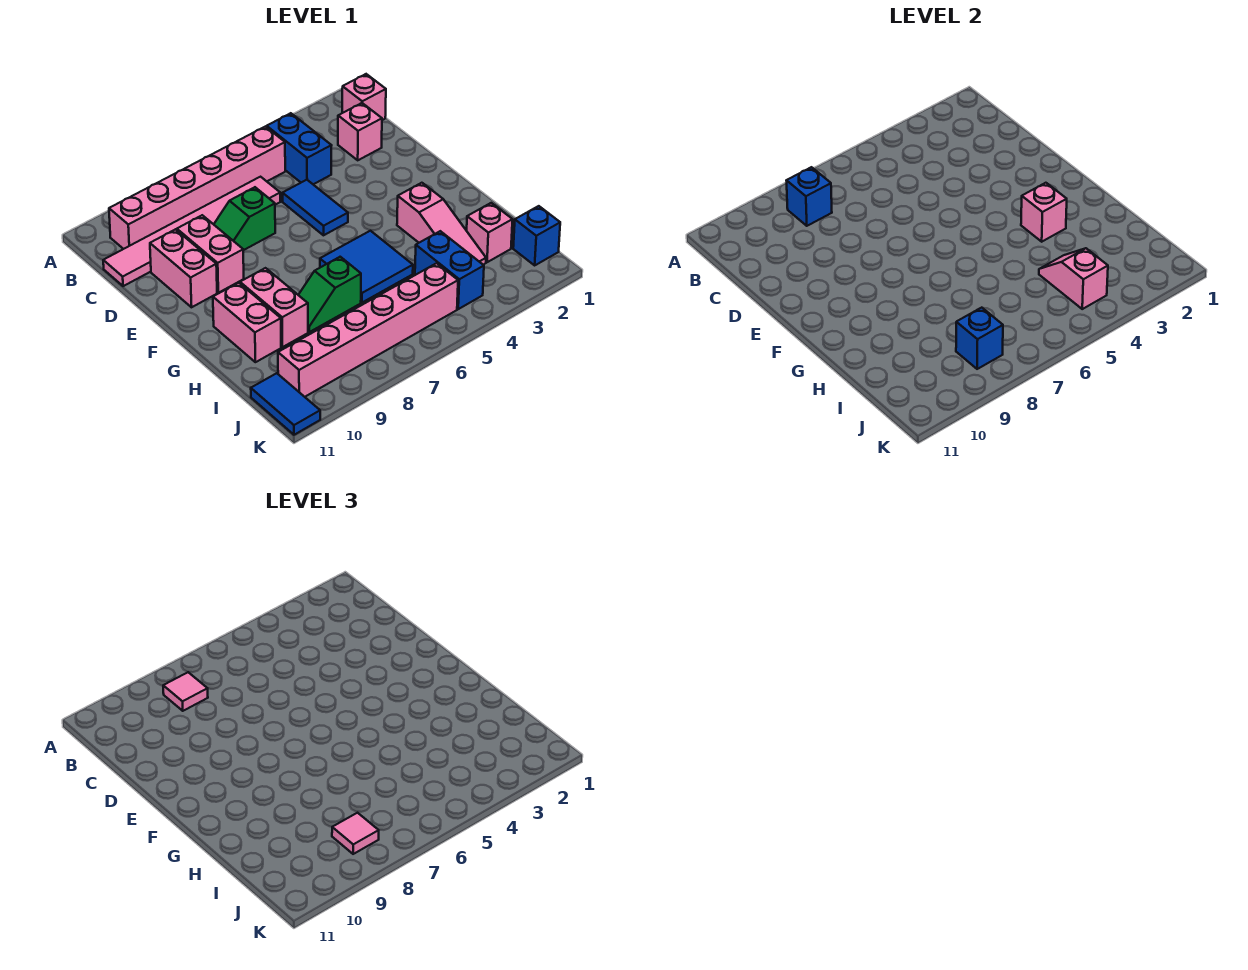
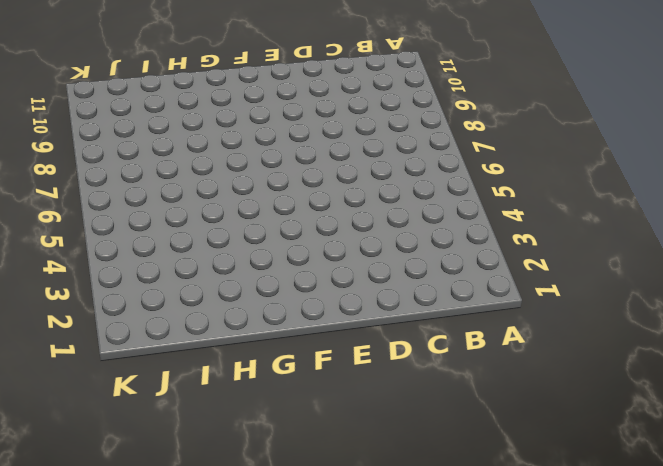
none -> pink 1x1 brick [342,74,386,120]
none -> blue 1x2 brick [267,113,332,185]
none -> pink 1x6 brick [109,127,285,249]

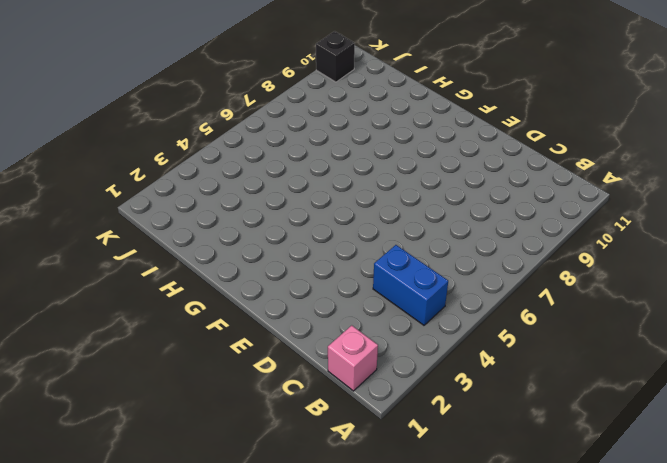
black 1x1 brick [316,31,355,82] -> none
none -> pink 1x6 brick [109,127,285,249]
none -> pink 1x1 brick [338,103,382,160]
none -> pink 1x6 tile [103,177,280,286]

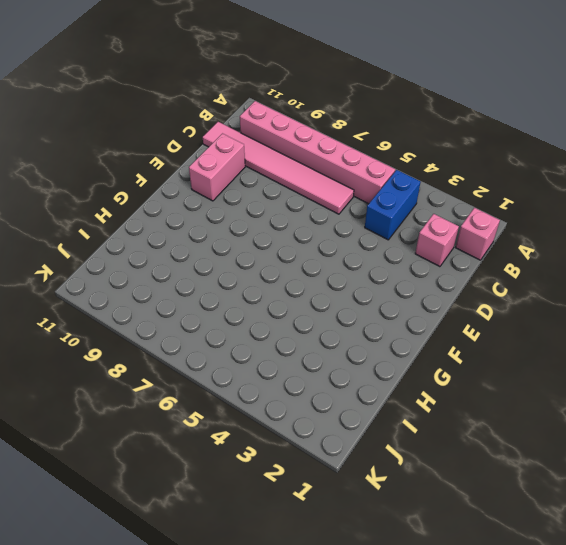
none -> blue 1x2 tile [282,180,348,235]
none -> green 1x2 slope [214,187,275,250]
none -> pink 1x2 brick [177,215,244,293]

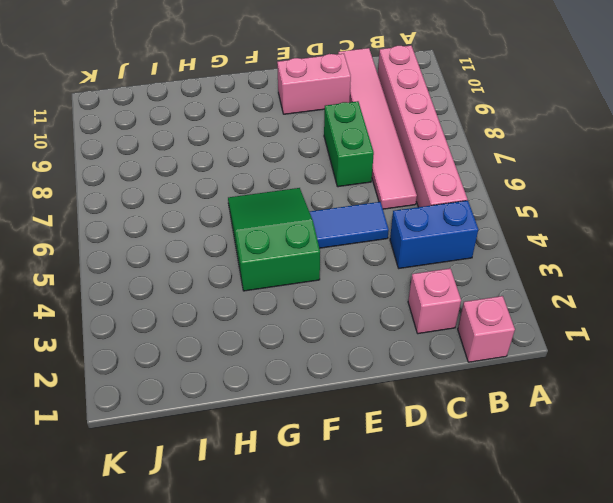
green 1x2 brick [324,101,374,187] -> green 1x2 slope [214,187,275,250]
green 2x3 slope [228,188,320,291] -> blue 2x2 tile [320,231,413,303]
none -> pink 1x2 brick [177,215,244,293]
none -> pink 1x3 slope [397,183,486,265]
none -> pink 1x2 brick [240,268,308,347]

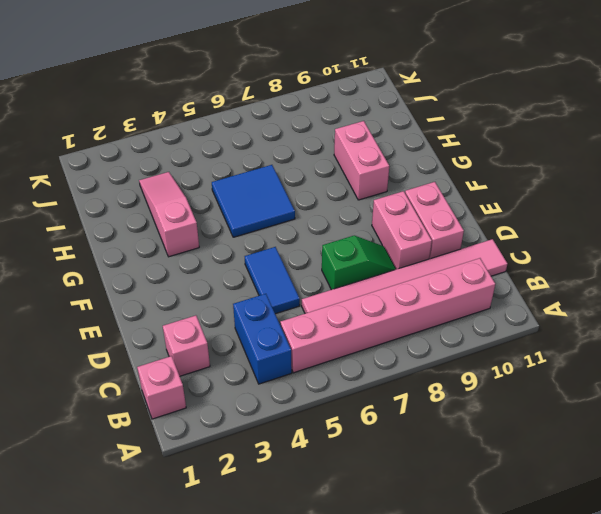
none -> pink 1x2 brick [213,283,281,362]
none -> green 1x2 slope [299,257,361,332]
none -> pink 1x1 brick [467,203,513,262]

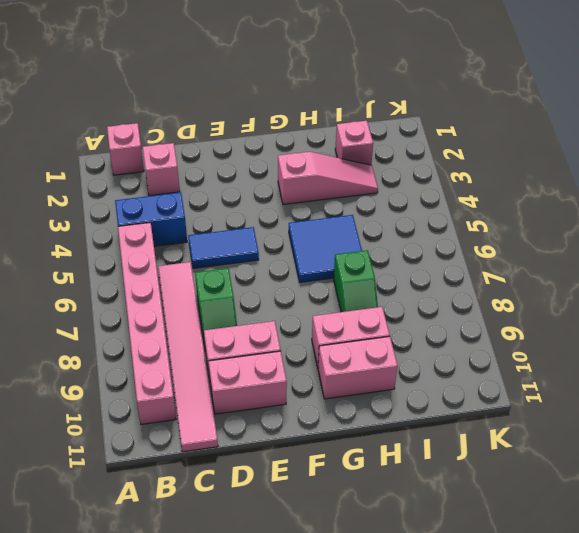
none -> blue 1x2 brick [415,231,484,309]
none -> blue 1x1 brick [513,206,560,265]
none -> pink 1x6 brick [278,263,458,397]

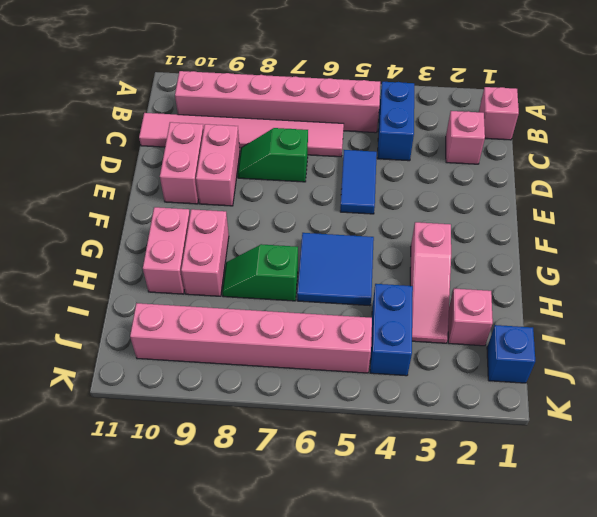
none -> blue 1x2 tile [251,373,320,435]
none -> blue 1x1 brick [786,167,832,226]
none -> pink 1x1 brick [1021,183,1067,242]

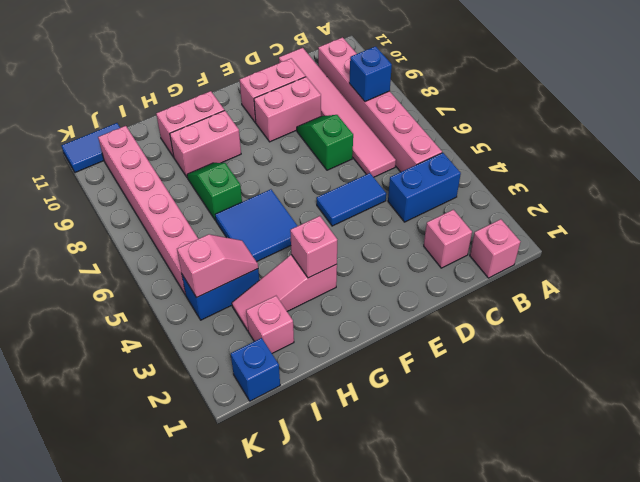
none -> blue 1x1 brick [956,308,1003,369]
none -> pink 1x1 tile [163,672,208,711]
none -> pink 1x1 tile [332,813,379,854]

